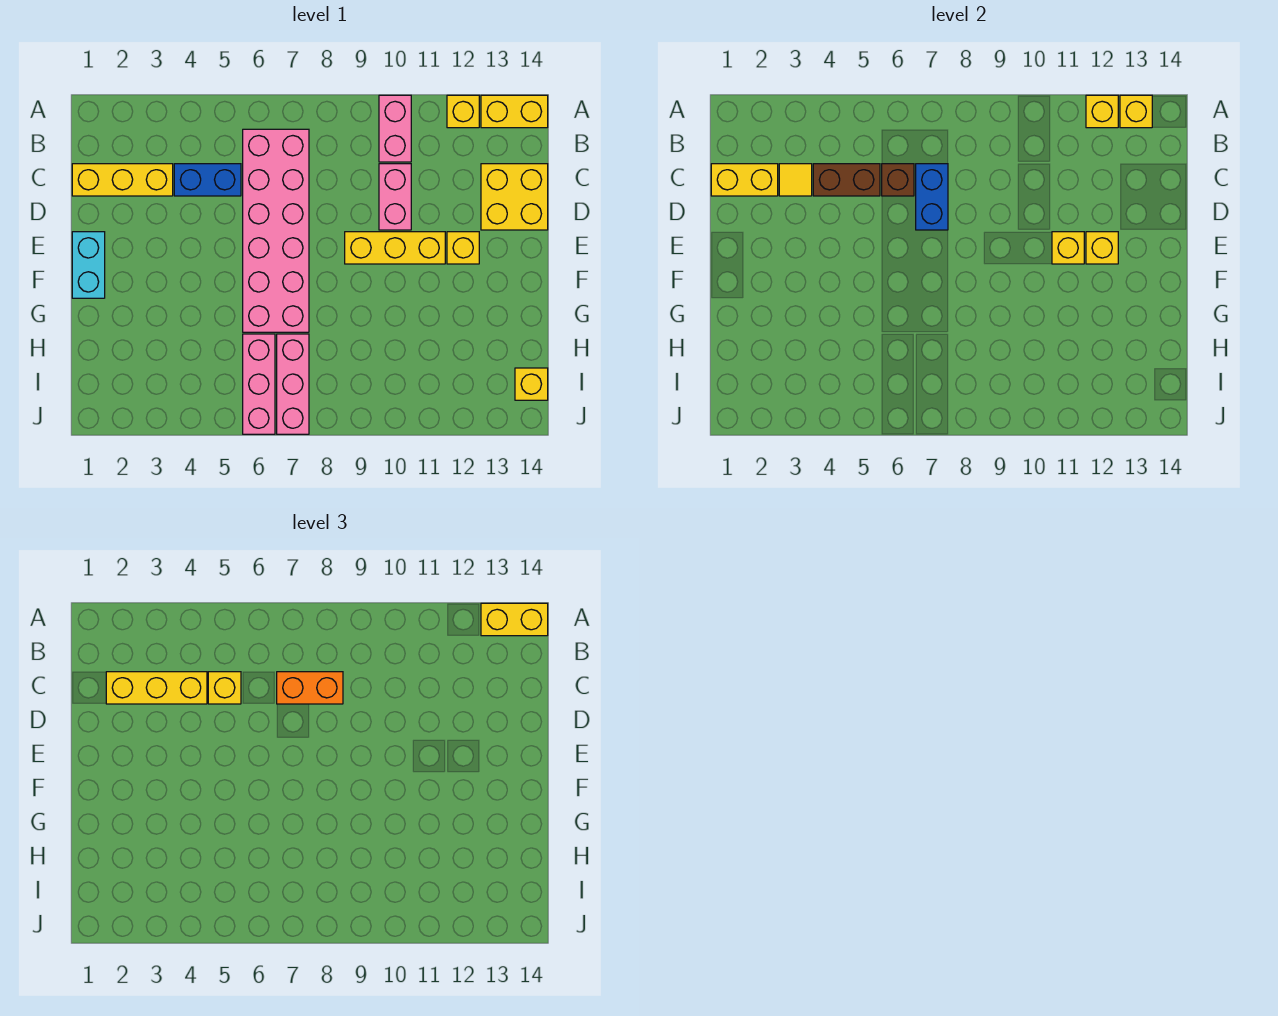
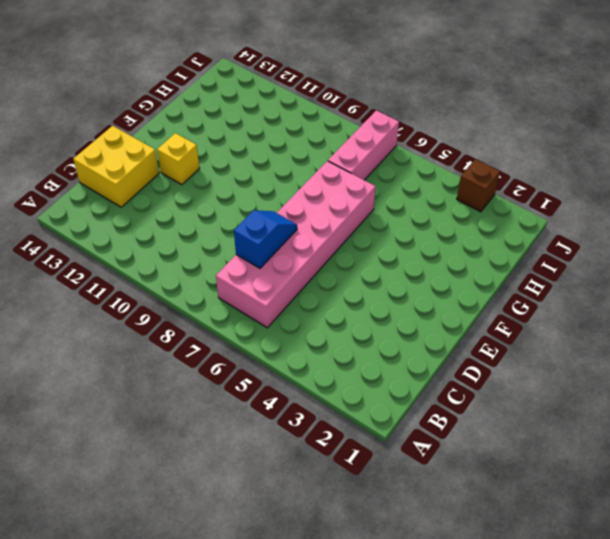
blue 1x2 slope [234,210,297,268] -> blue 1x2 brick [916,164,948,230]
brown 1x1 brick [457,159,500,212] -> brown 1x1 brick moved to [882,164,914,196]
none -> pink 1x2 brick [379,95,411,162]
none -> yellow 1x1 brick [447,95,479,128]
none -> yellow 1x2 brick [481,95,548,128]

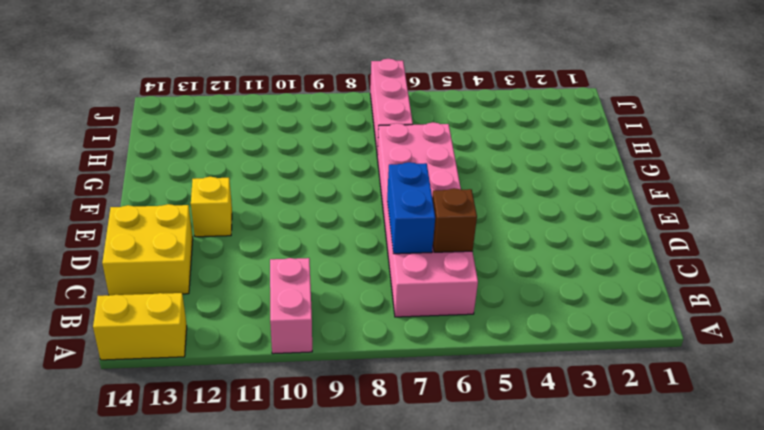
none -> yellow 1x1 brick [447,95,479,128]
none -> yellow 1x3 brick [72,164,173,196]
none -> blue 1x2 brick [174,164,241,196]

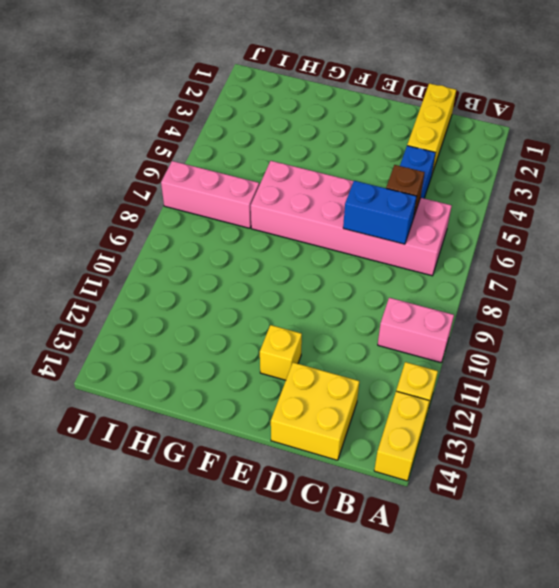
none -> pink 1x2 brick [379,164,411,230]
none -> cyan 1x2 brick [72,232,105,298]
none -> yellow 1x3 brick [345,232,445,264]

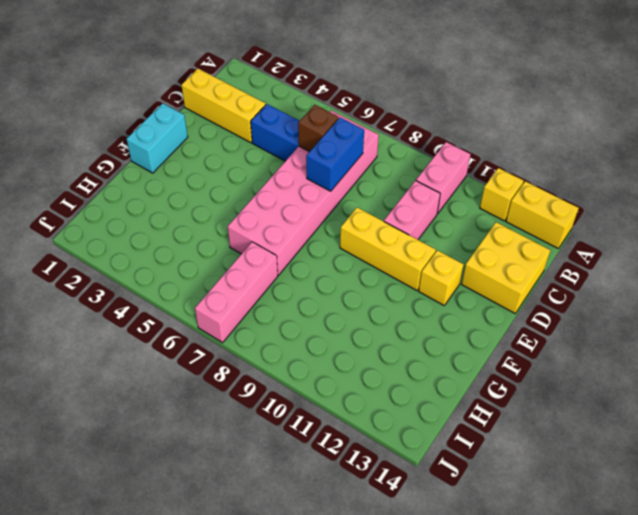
none -> pink 1x3 brick [243,334,275,434]
none -> yellow 1x1 brick [515,368,548,400]
none -> yellow 1x1 brick [1086,95,1118,128]

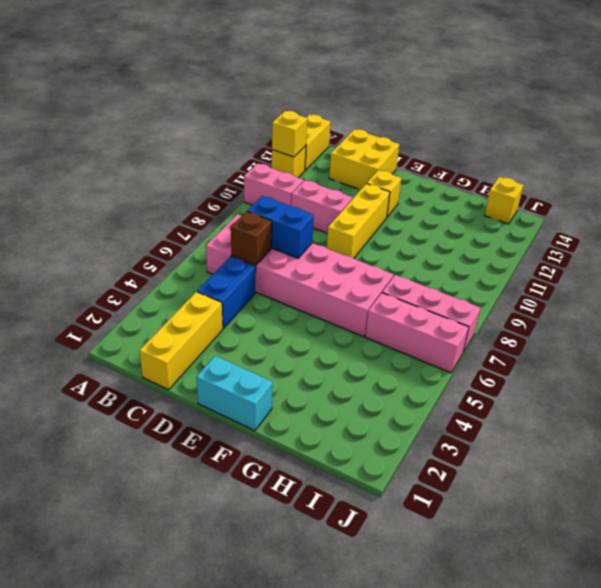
none -> yellow 1x1 brick [1120,95,1152,128]
none -> yellow 1x2 brick [711,164,778,196]
none -> yellow 1x1 tile [779,164,812,196]

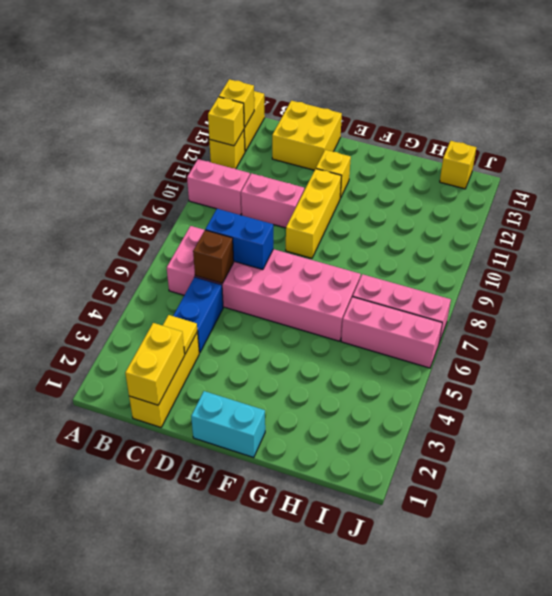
none -> brown 1x2 brick [813,164,880,196]
none -> yellow 1x1 brick [1052,232,1084,264]
none -> yellow 1x1 brick [1086,232,1118,264]

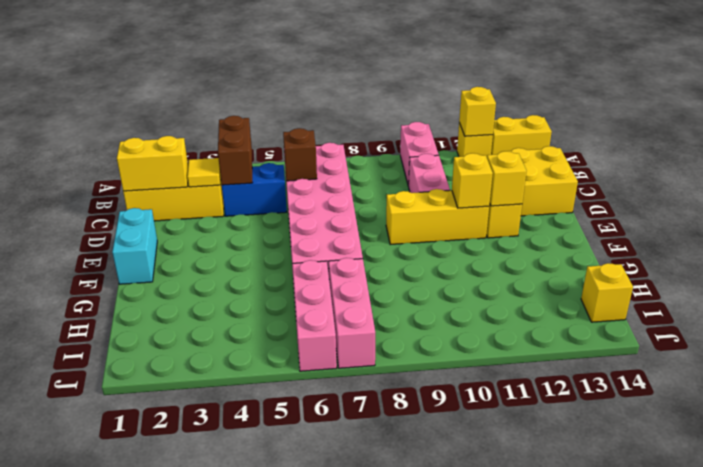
brown 1x2 brick [218,116,252,185] -> brown 1x2 brick turned to [813,164,880,196]
none -> yellow 1x1 brick [1120,95,1152,128]
none -> blue 1x2 brick [916,164,948,230]
none -> yellow 1x2 brick [481,603,548,636]

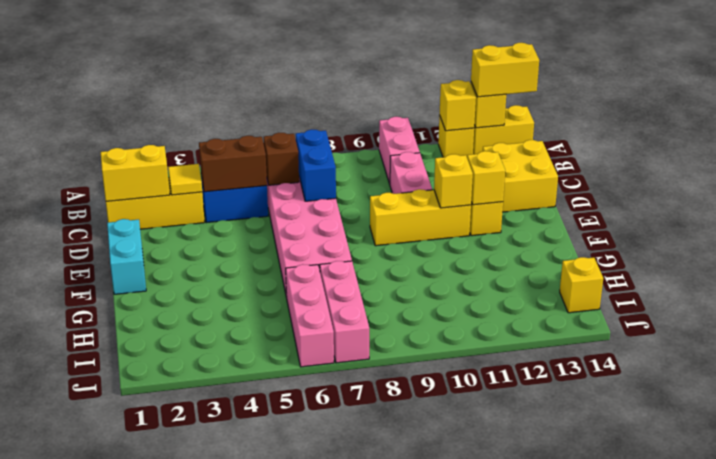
none -> yellow 1x3 brick [106,672,207,704]
none -> yellow 1x1 brick [208,672,241,704]
none -> orange 1x2 brick [277,672,343,704]

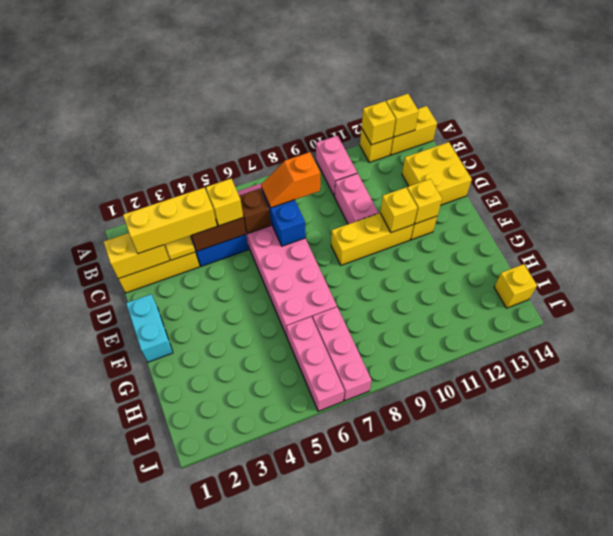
orange 1x2 slope [261,152,320,208] -> orange 1x2 brick [277,672,343,704]
none -> yellow 1x2 brick [481,603,548,636]

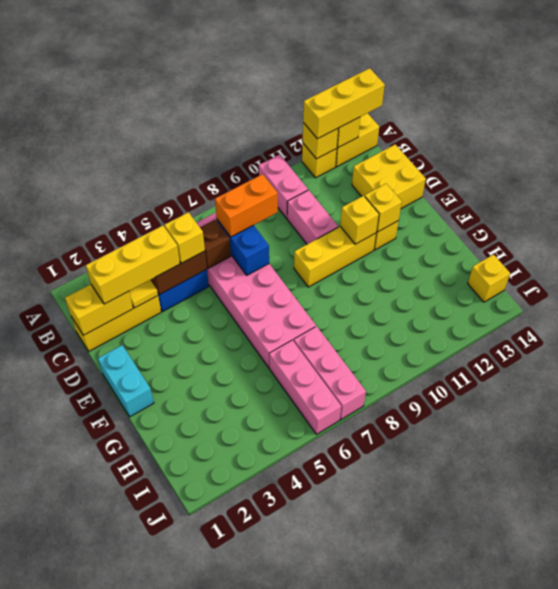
yellow 1x3 brick [303,68,385,139] -> yellow 1x2 brick [481,603,548,636]

